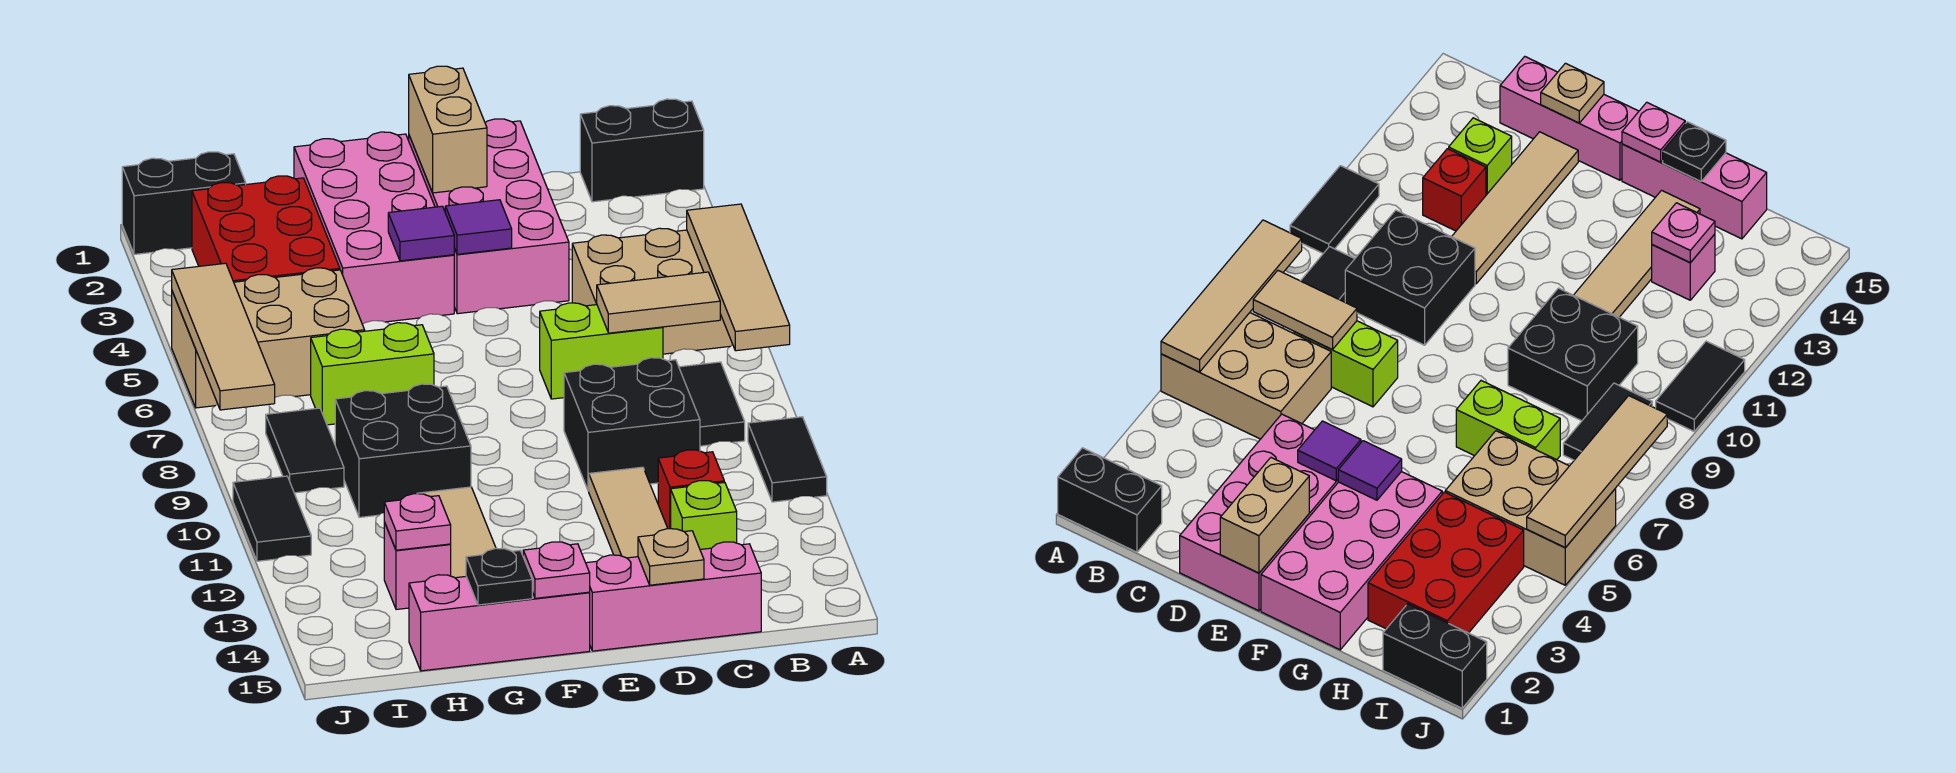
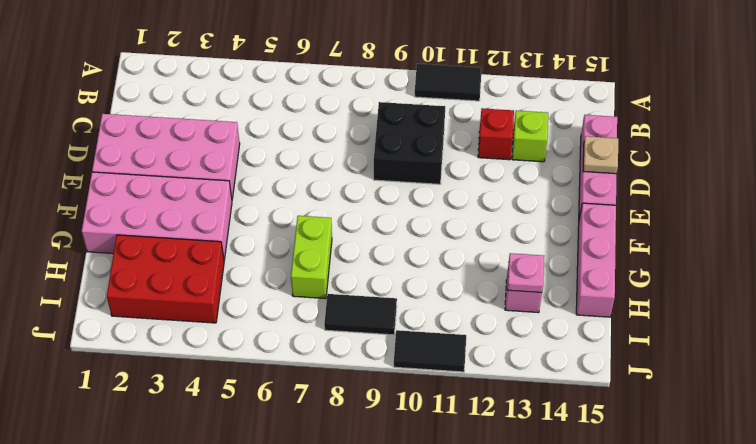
none -> black 1x2 brick [580,99,704,202]
none -> tan 2x3 brick [572,228,733,354]
none -> black 1x2 tile [679,362,745,446]
none -> lime 1x2 brick [540,303,663,399]

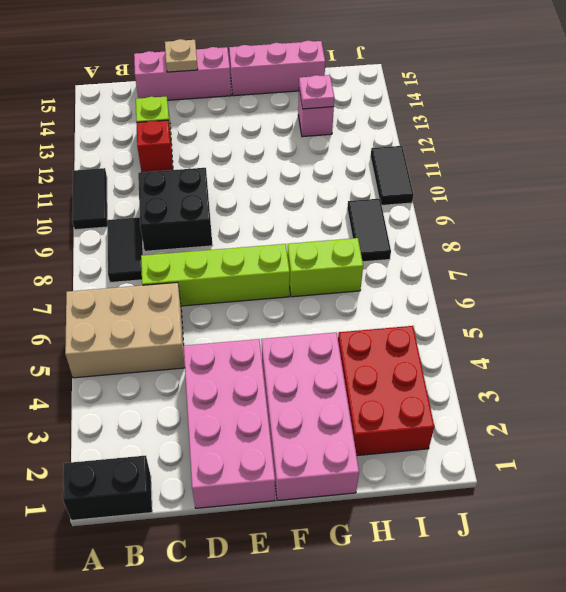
lime 1x4 brick [141,244,290,306] -> lime 1x2 brick [540,303,663,399]
none -> tan 1x4 tile [589,467,668,558]
none -> black 2x2 brick [335,384,471,517]
none -> tan 1x4 tile [417,487,496,578]
none -> tan 2x3 brick [172,268,365,408]

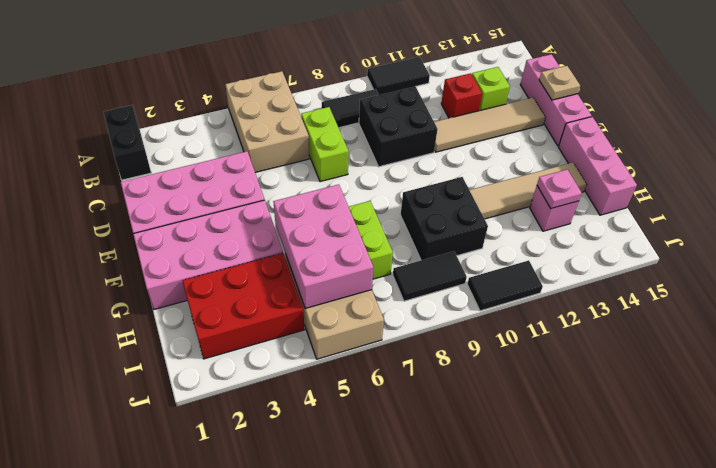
pink 2x3 brick [273,184,373,309] -> none
none -> black 1x2 brick [122,152,246,255]
none -> tan 1x4 tile [687,204,790,351]
none -> tan 1x2 tile [597,272,720,333]
none -> tan 1x2 brick [409,66,487,193]

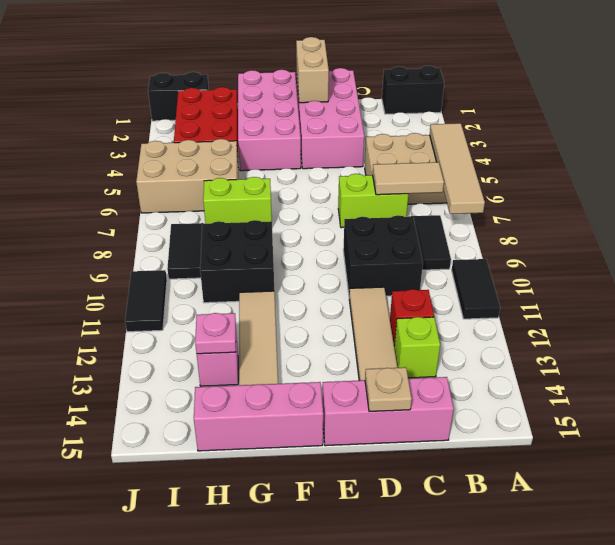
none -> purple 1x1 tile [445,200,512,254]
none -> purple 1x1 tile [388,206,455,261]
none -> pink 1x1 plate [523,542,590,598]
none -> black 1x1 plate [466,548,532,605]

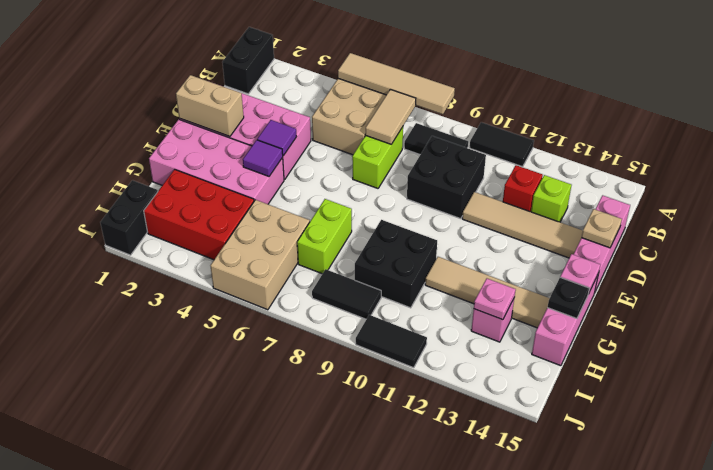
none -> tan 1x4 tile [172,263,275,410]

